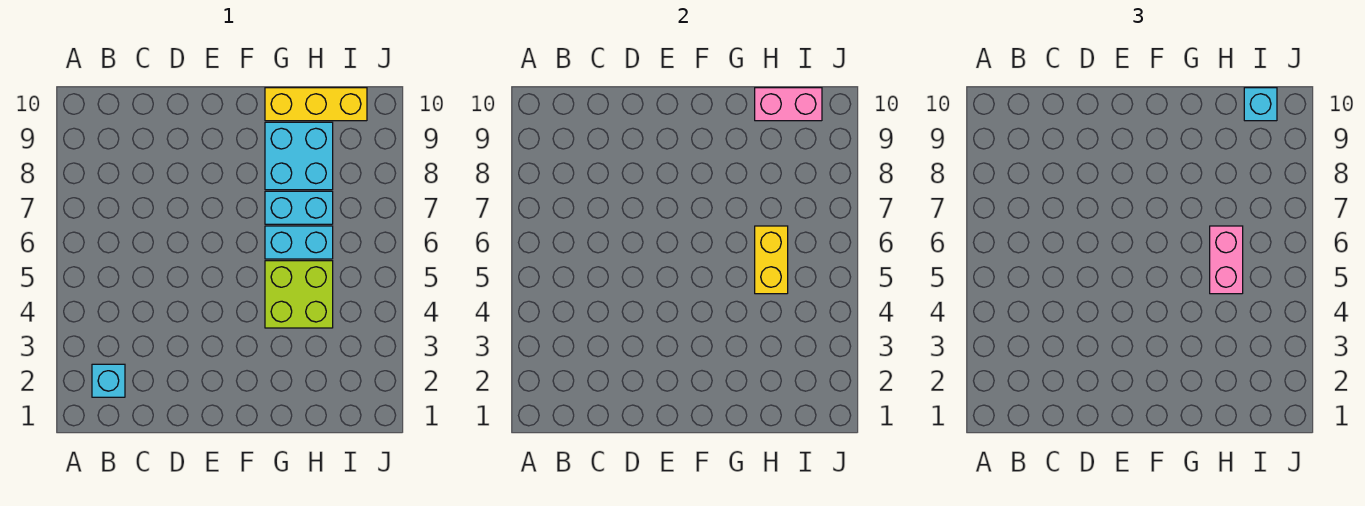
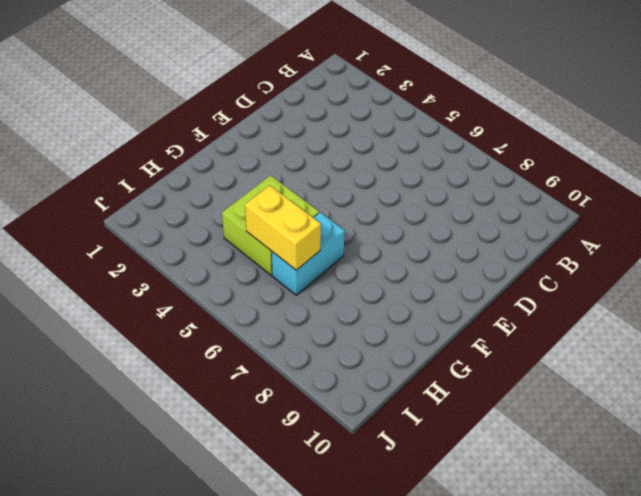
none -> cyan 1x1 brick [92,364,125,397]
none -> cyan 1x2 brick [265,191,333,224]

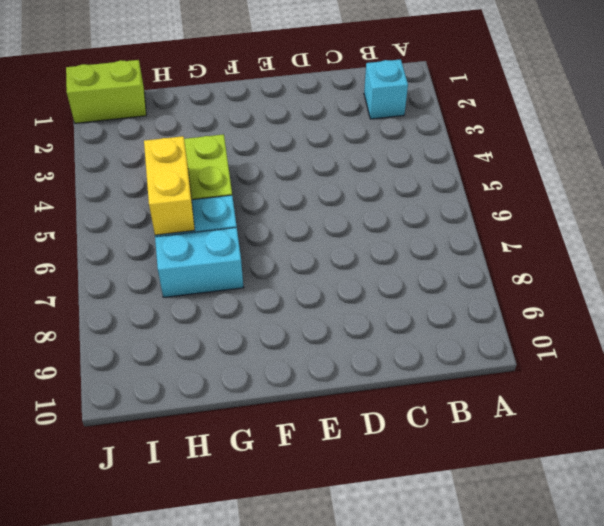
lime 1x2 brick [66,60,146,123] -> none
none -> cyan 2x2 brick [265,122,333,190]
none -> yellow 1x3 brick [265,88,367,121]

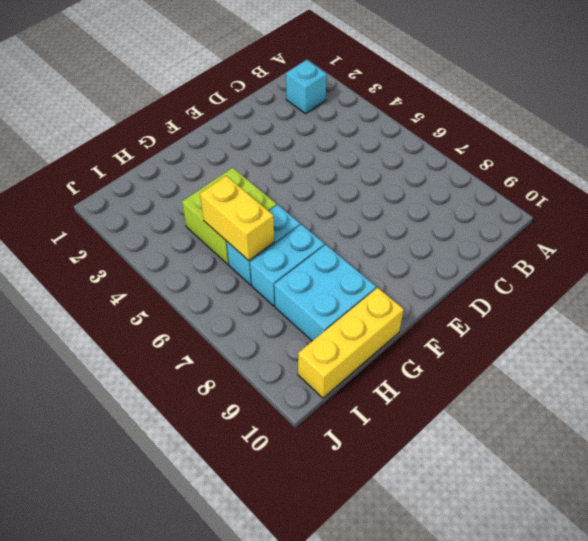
none -> pink 1x2 brick [755,88,822,121]
none -> pink 1x2 brick [1210,226,1243,294]

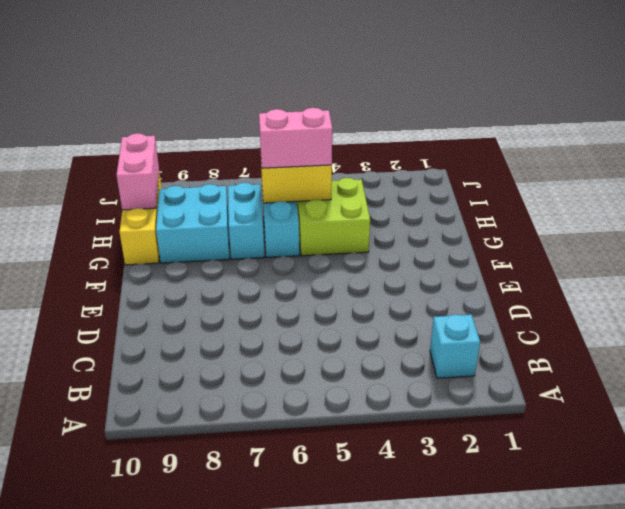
none -> cyan 1x1 brick [1244,88,1277,121]

